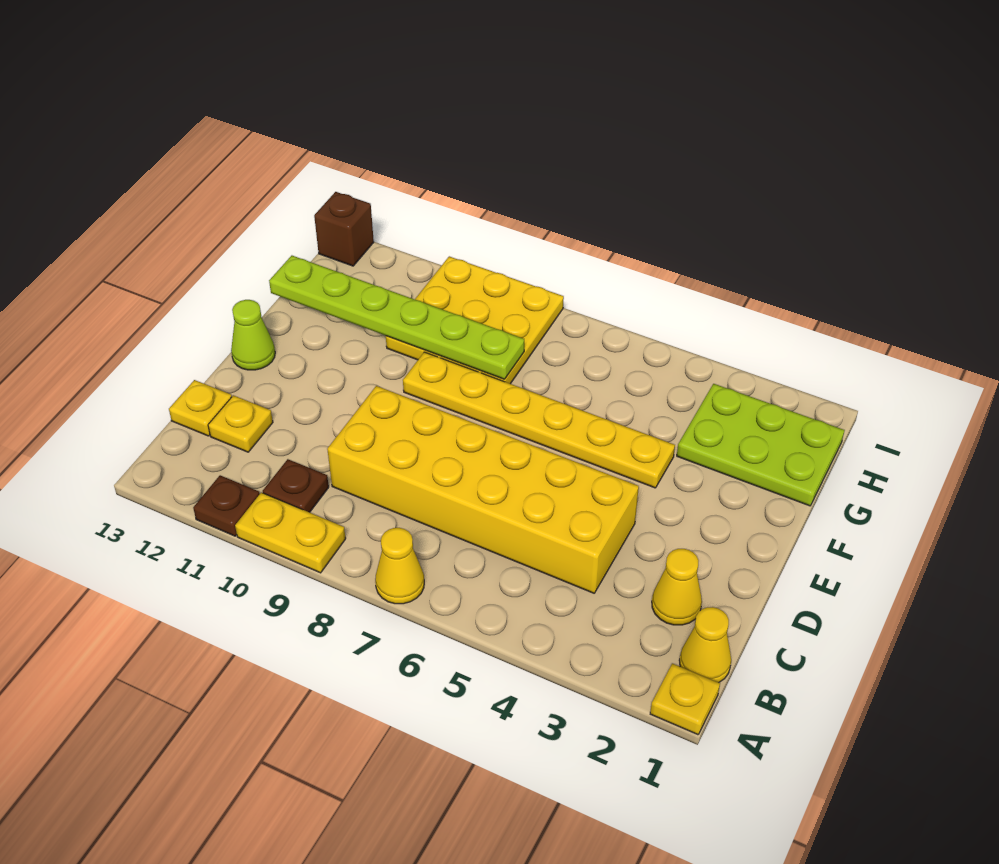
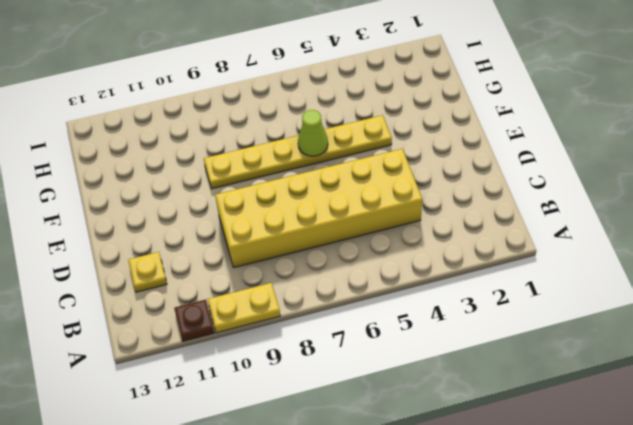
lime 1x1 cone [298,110,328,156] -> lime 1x1 cone moved to [231,300,275,370]
none -> yellow 1x1 plate [650,664,720,735]
none -> yellow 1x1 cone [375,528,424,604]
none -> yellow 1x1 cone [679,607,731,683]

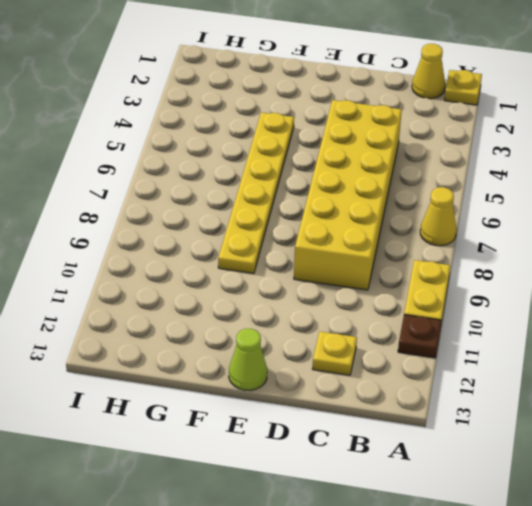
none -> brown 1x1 plate [263,459,329,512]
none -> yellow 1x1 cone [652,549,702,625]
none -> yellow 1x1 plate [169,380,232,436]

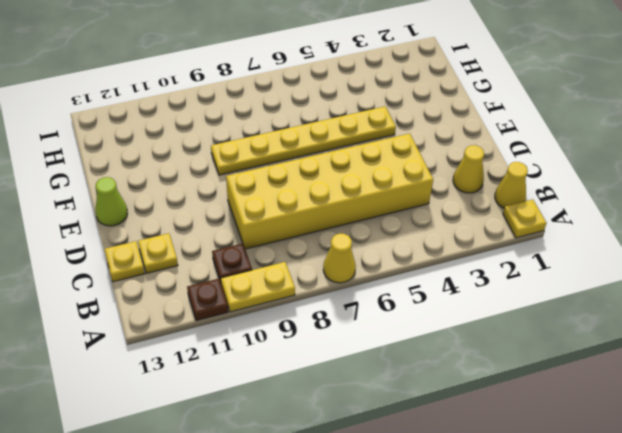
none -> lime 2x3 plate [677,384,845,506]
none -> yellow 3x3 plate [386,256,564,384]
none -> brown 1x1 brick [314,192,374,266]

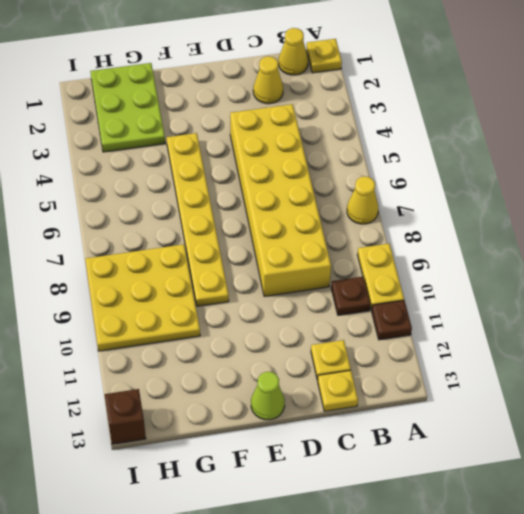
none -> lime 1x6 plate [269,256,524,379]

